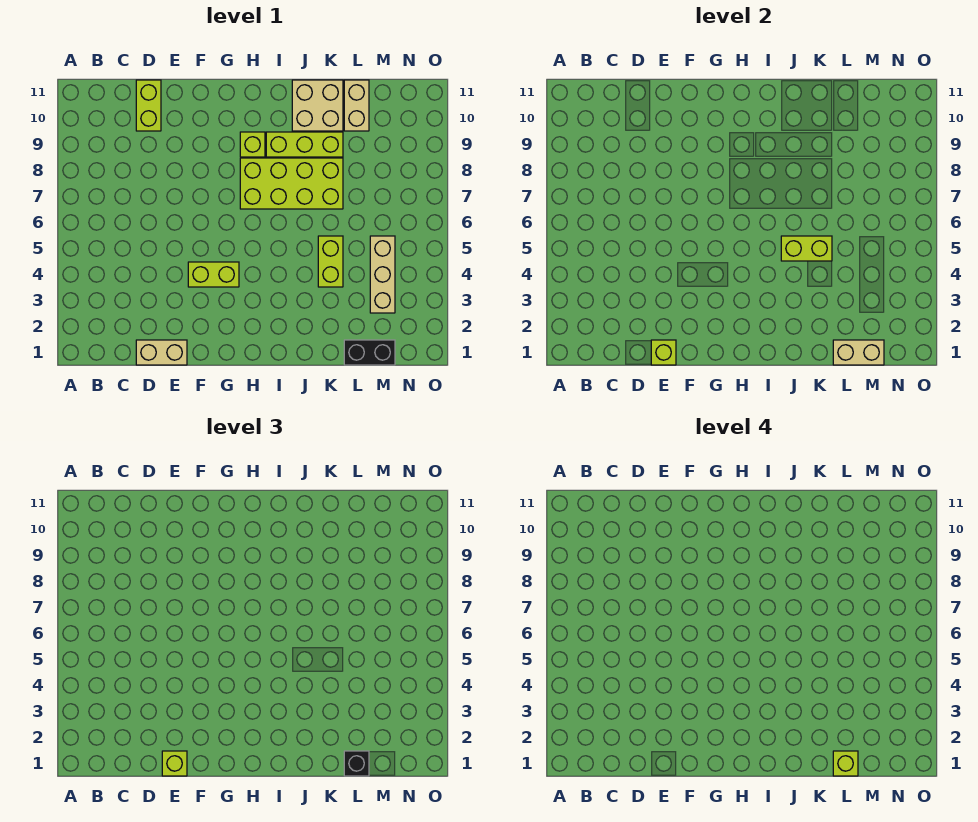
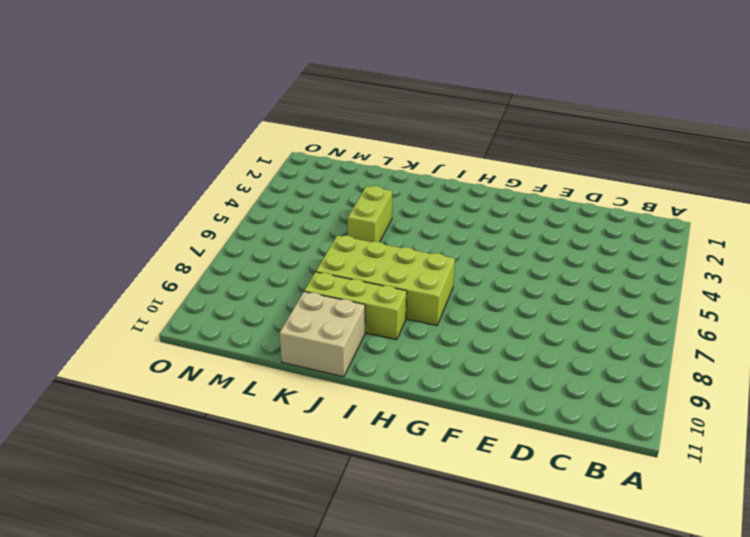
none -> tan 1x2 brick [136,340,187,365]
none -> lime 1x2 brick [136,80,161,131]
none -> lime 1x2 brick [188,262,239,287]

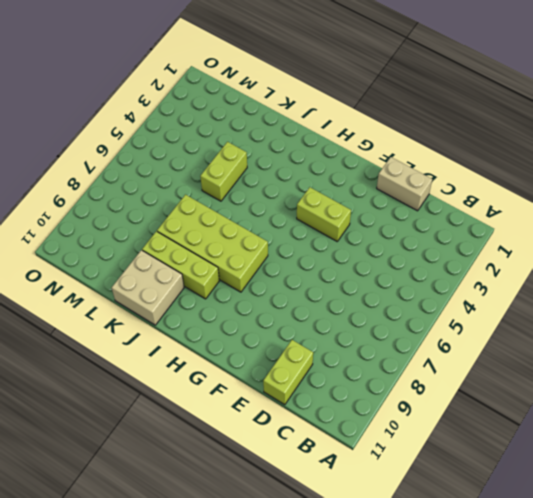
none -> lime 1x1 brick [240,132,265,157]
none -> black 1x2 brick [344,340,395,365]
none -> tan 1x2 brick [344,80,369,131]

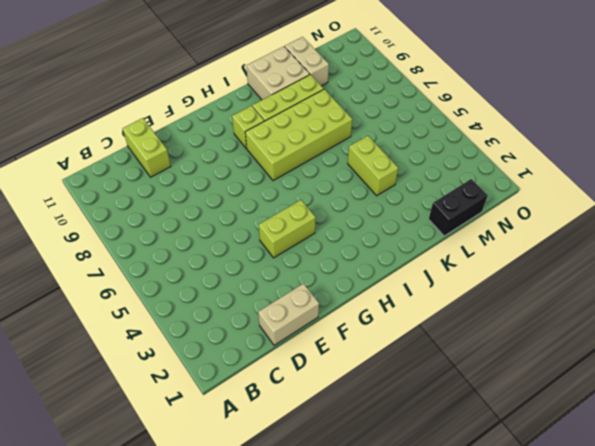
none -> tan 1x3 brick [370,236,395,313]
none -> lime 1x1 brick [651,340,676,365]
none -> lime 1x2 brick [781,236,832,261]

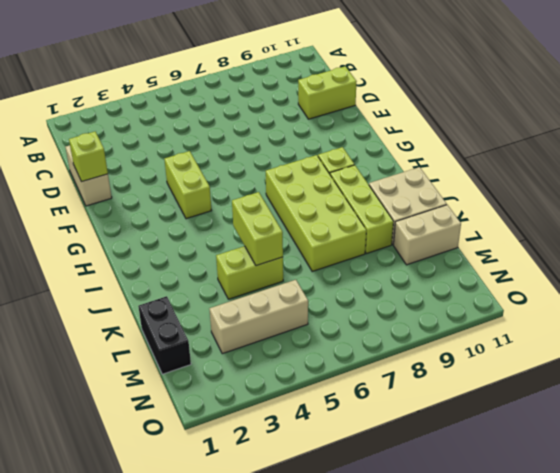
none -> tan 1x2 brick [833,340,884,365]
none -> lime 1x1 brick [162,751,187,776]
none -> black 1x1 brick [344,751,369,776]

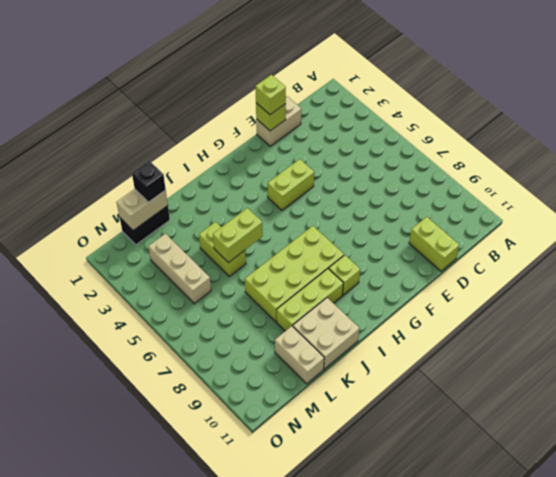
none -> lime 1x1 brick [833,751,858,776]

